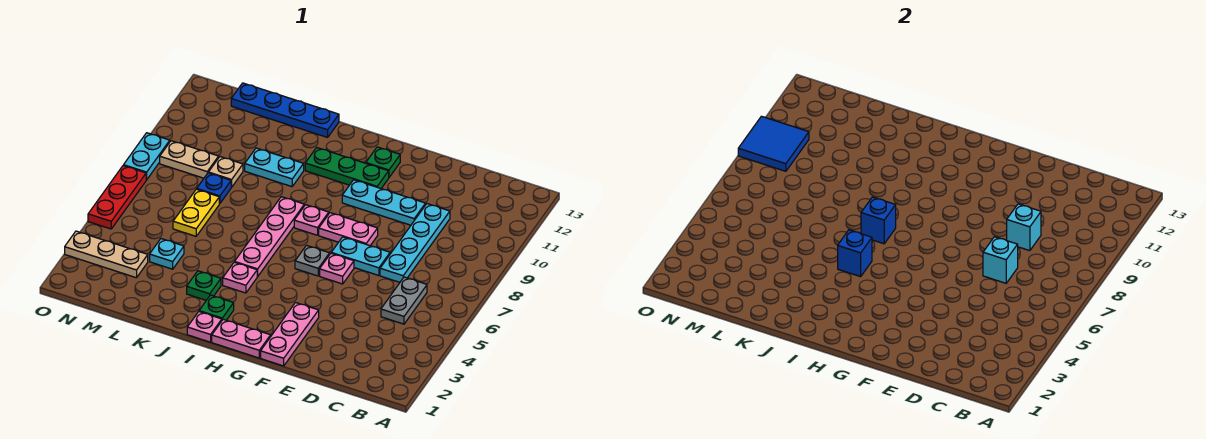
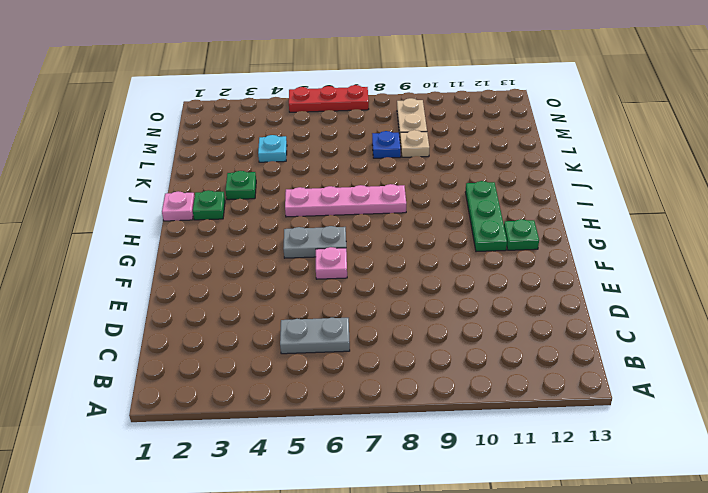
grey 1x2 plate [283,226,346,258] -> grey 1x1 plate [295,245,330,276]
none -> cyan 1x4 plate [380,204,450,282]
none -> cyan 1x2 plate [331,237,390,276]
none -> cyan 1x3 plate [342,180,426,225]
none -> pink 1x3 plate [261,303,319,366]

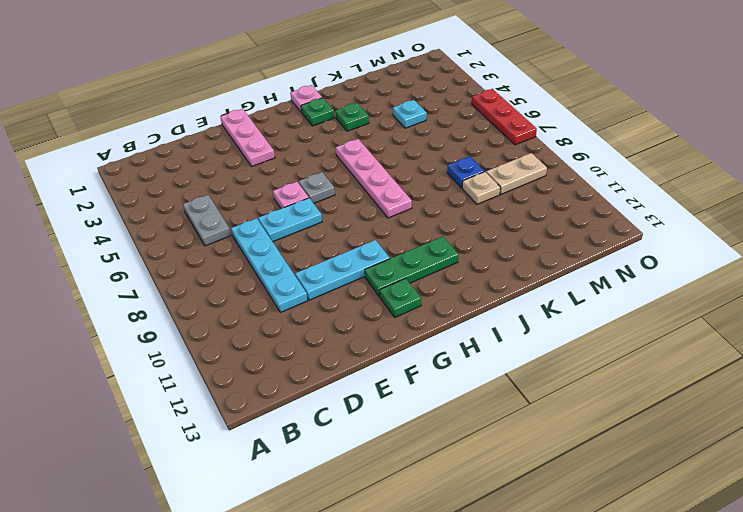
none -> pink 1x2 plate [319,213,378,246]
none -> pink 1x2 plate [212,320,271,358]
none -> pink 1x1 plate [294,205,329,235]
none -> pink 1x1 plate [223,262,258,293]

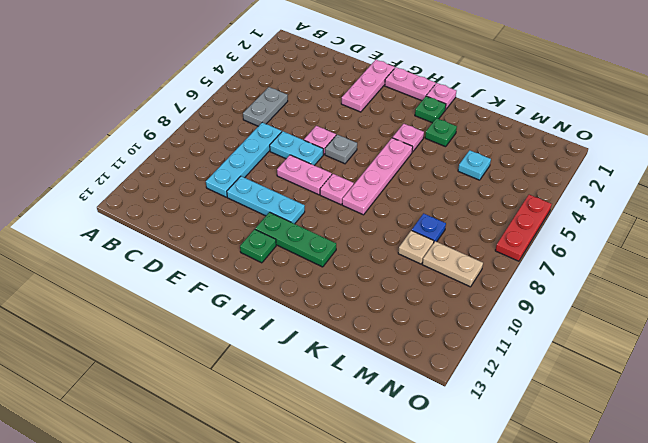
none -> cyan 1x2 plate [245,148,304,187]
none -> blue 1x4 plate [231,83,339,137]
none -> yellow 1x2 plate [173,189,219,236]
none -> tan 1x3 plate [65,231,148,278]

